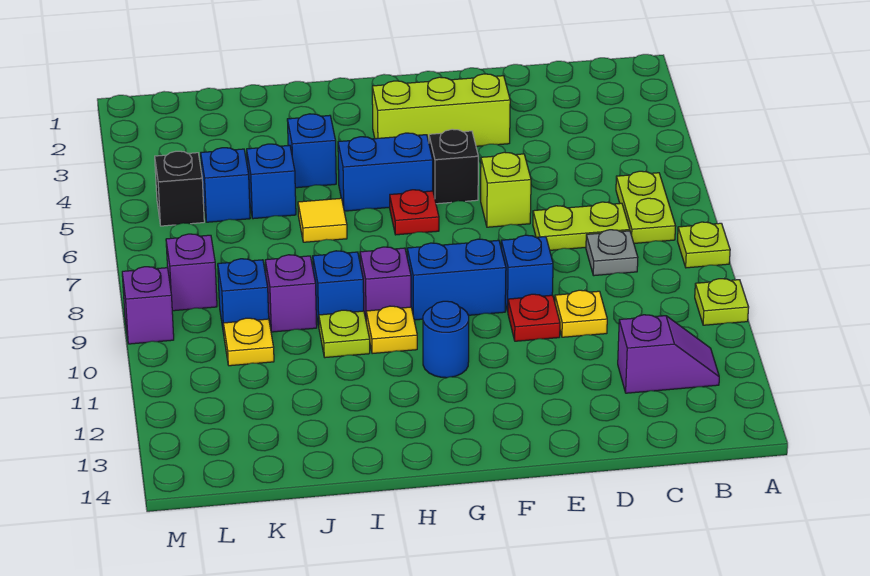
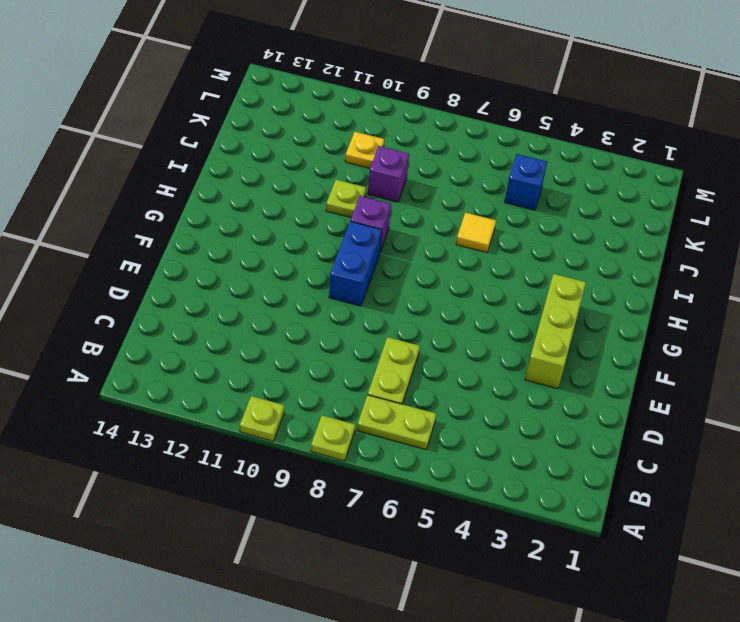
none -> purple 1x2 slope [618,315,719,393]
none -> grey 1x1 plate [586,230,638,276]
none -> yellow 1x1 plate [555,290,607,337]
none -> lime 1x1 brick [481,152,531,227]

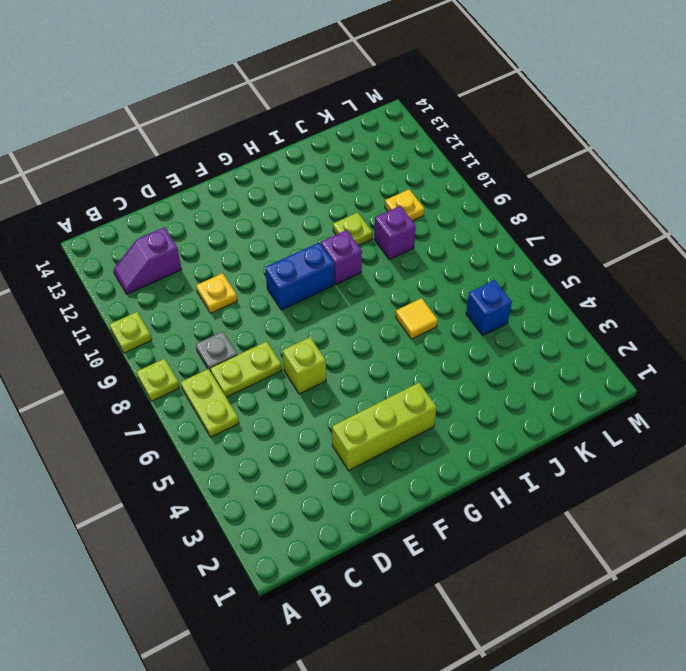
none -> blue 1x1 brick [501,235,553,312]
none -> red 1x1 plate [508,294,560,341]
none -> black 1x1 brick [429,129,478,204]
none -> blue 1x2 brick [338,133,433,211]

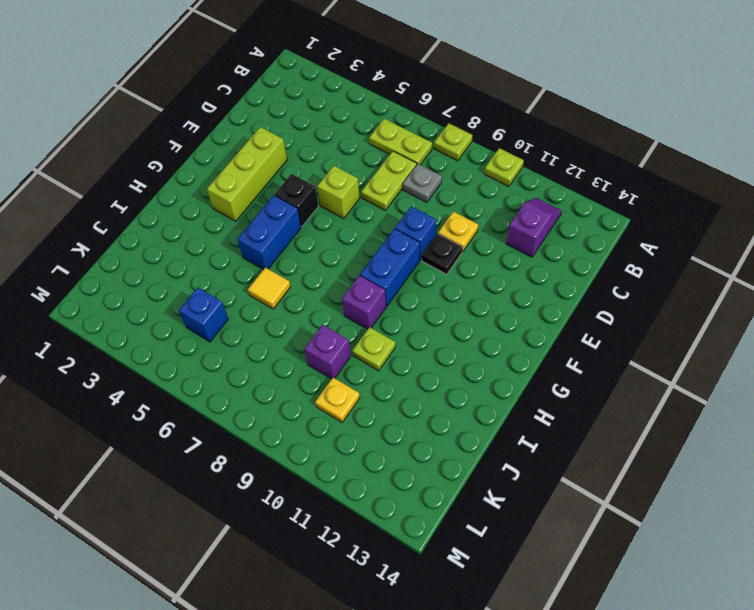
black 1x1 plate [422,234,463,274] -> red 1x1 plate [508,294,560,341]
none -> red 1x1 plate [390,190,439,235]
none -> blue 1x1 round brick [423,301,469,378]
none -> yellow 1x1 plate [366,306,417,354]
none -> blue 1x1 brick [287,114,336,188]

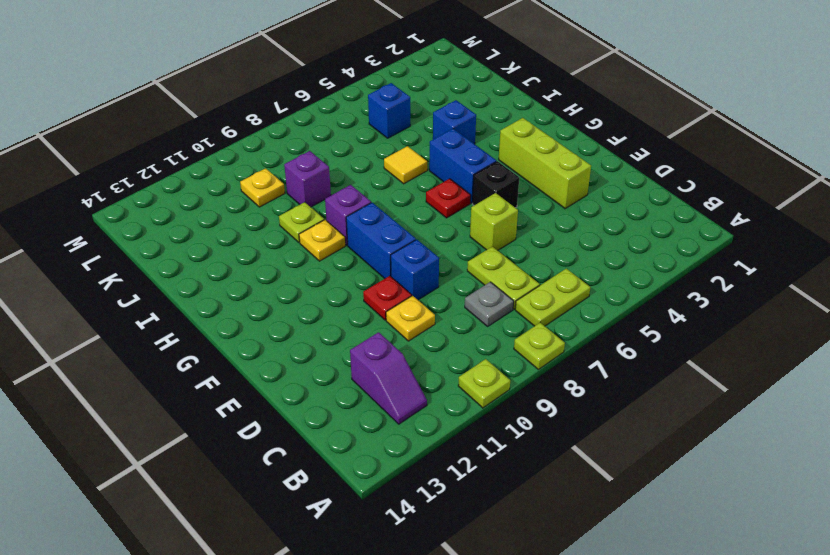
none -> blue 1x1 round brick [423,301,469,378]
none -> blue 1x1 brick [313,251,364,326]
none -> blue 1x1 brick [247,144,296,219]
none -> blue 1x1 brick [218,259,269,334]

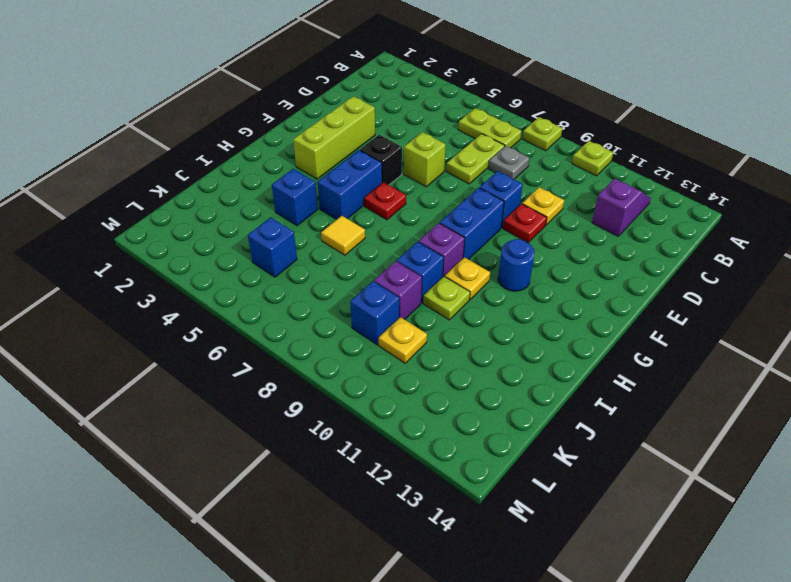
none -> blue 1x1 brick [247,144,296,219]
none -> black 1x1 brick [155,151,204,226]
none -> purple 1x1 brick [166,234,217,311]
none -> purple 1x1 brick [122,267,174,344]

